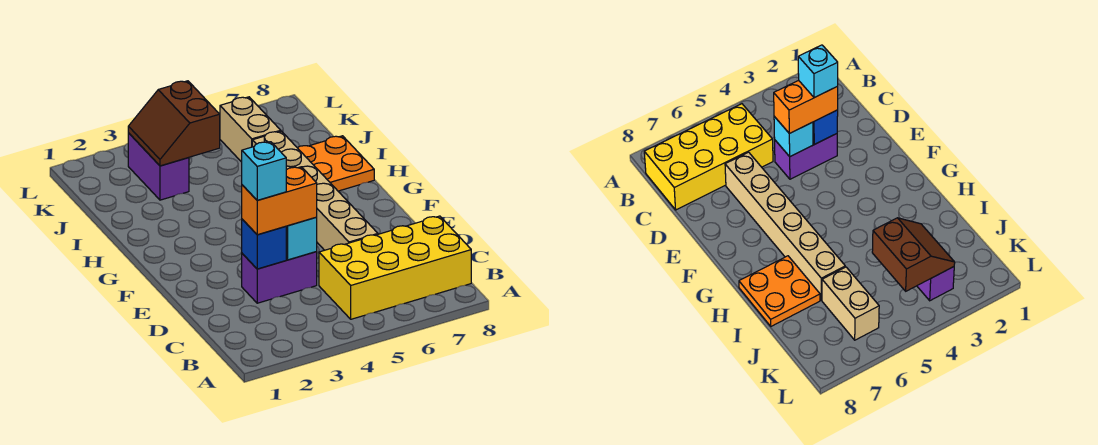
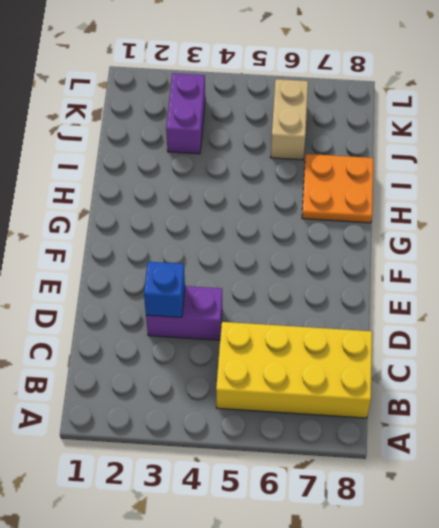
none -> tan 1x6 brick [252,131,378,250]
none -> cyan 1x1 brick [286,217,317,260]

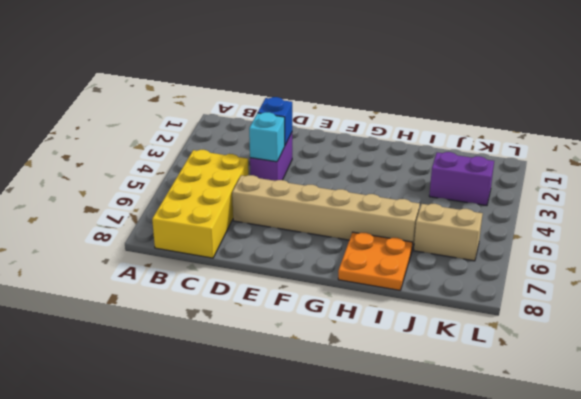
none -> brown 2x2 slope [128,81,220,166]
none -> orange 1x2 brick [242,167,317,235]

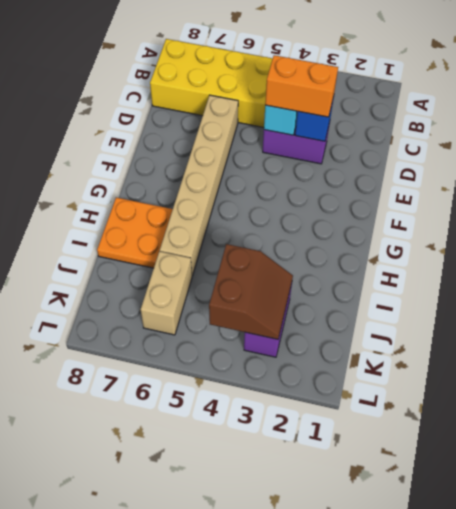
none -> cyan 1x1 brick [242,142,286,200]

